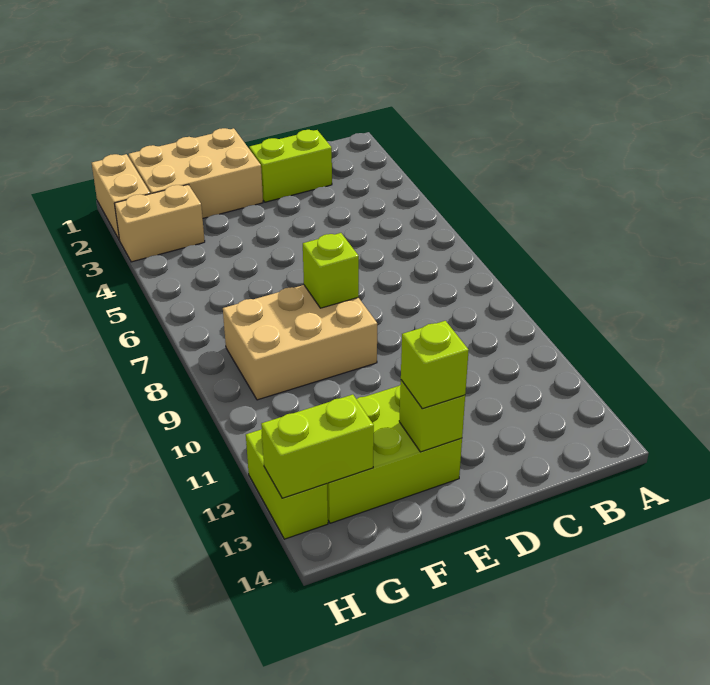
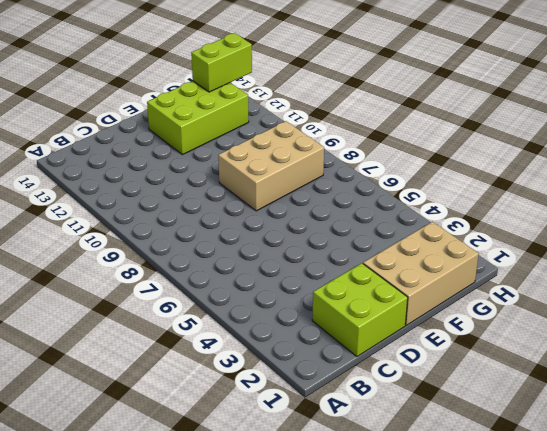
lime 2x2 brick [312,263,408,357] -> lime 1x2 brick [249,130,332,202]
none -> tan 1x2 brick [114,185,205,262]
none -> tan 1x2 brick [92,154,150,239]

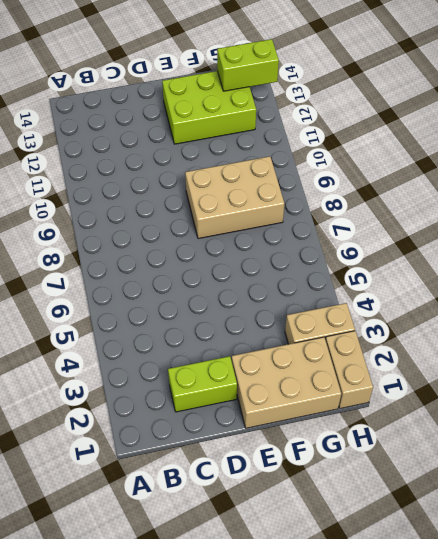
none -> lime 1x2 brick [246,429,328,539]
none -> lime 1x1 brick [303,233,359,308]

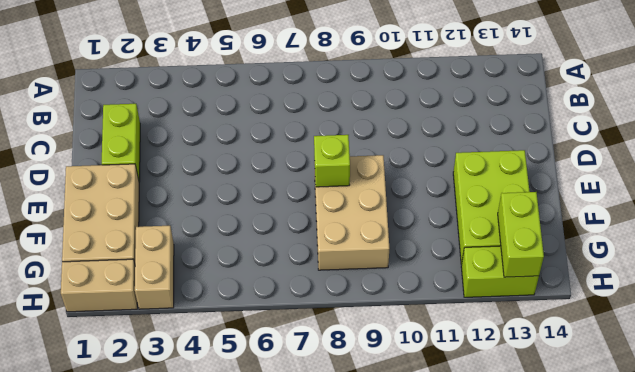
none -> lime 1x1 brick [399,380,465,452]
none -> lime 1x1 brick [401,321,469,409]

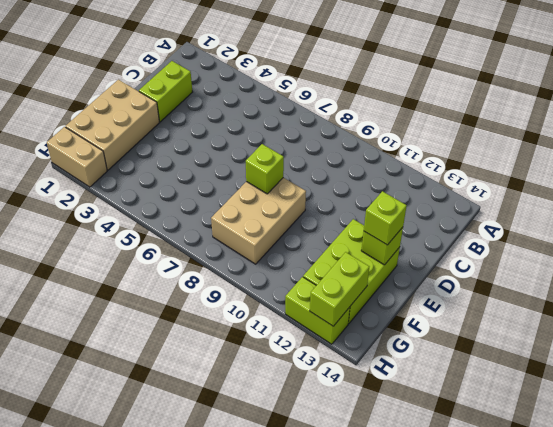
none -> tan 1x2 brick [114,185,205,262]

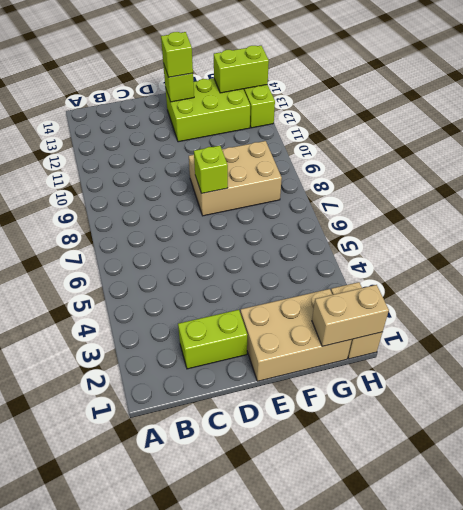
tan 1x2 brick [312,285,389,346] -> tan 1x2 brick moved to [114,185,205,262]

